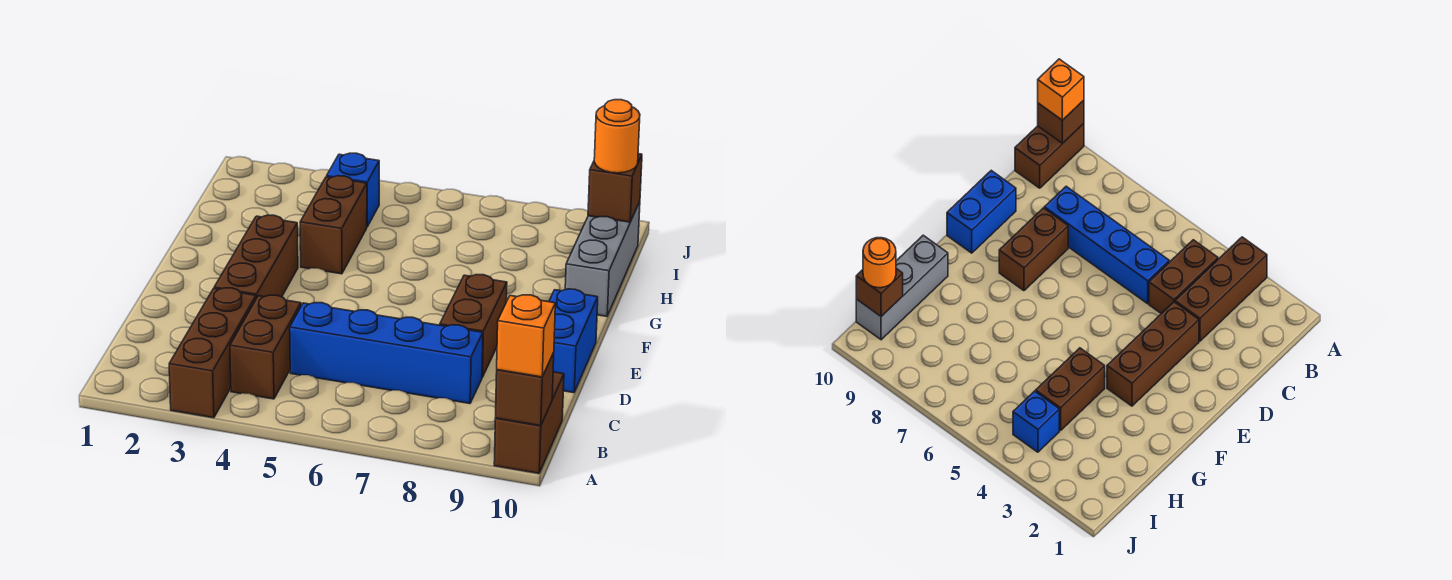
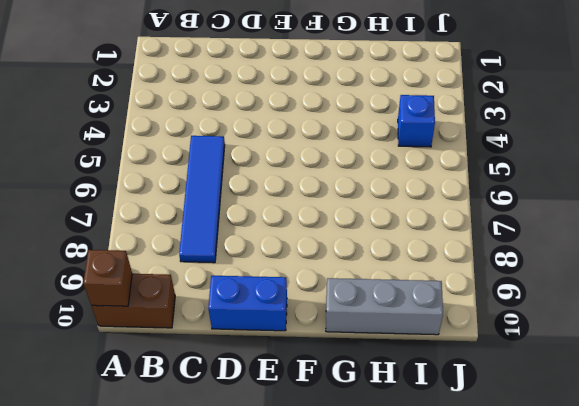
blue 1x4 tile [179,136,225,263] -> blue 1x4 brick [290,303,483,404]
none -> brown 1x3 brick [169,288,256,418]
none -> brown 1x2 brick [230,295,301,399]
none -> brown 1x3 brick [214,215,298,299]

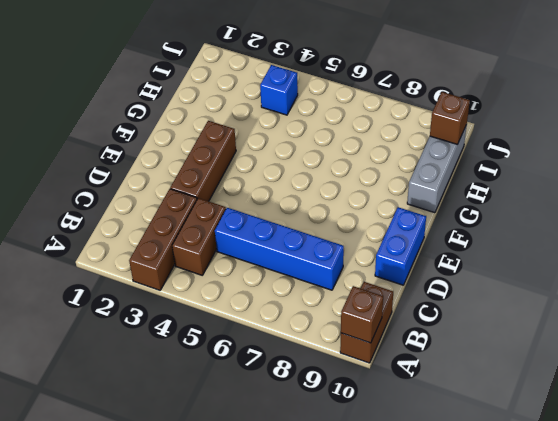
none -> brown 1x2 brick [440,275,507,377]
none -> brown 1x2 brick [300,176,367,274]
none -> orange 1x1 brick [497,295,555,377]

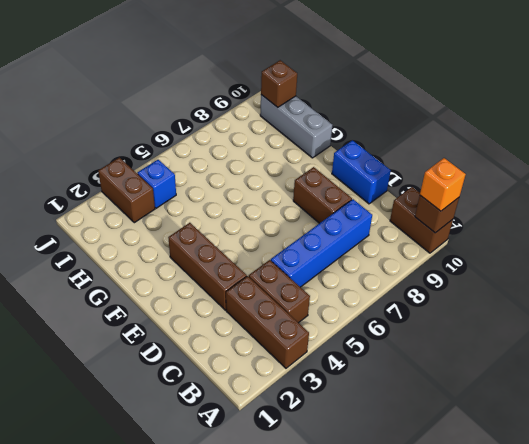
brown 1x2 brick [98,157,155,223] -> brown 1x2 brick moved to [300,176,367,274]
none -> orange 1x1 round brick [594,100,640,173]

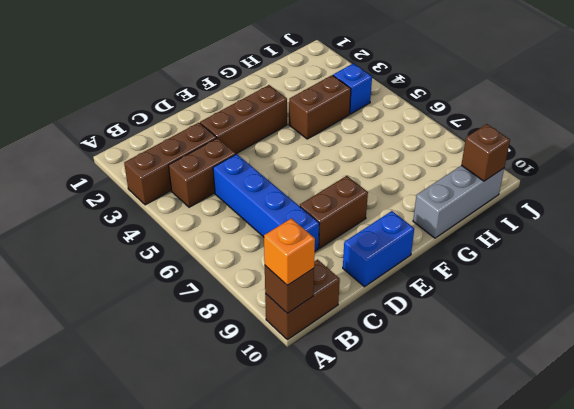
none -> orange 1x1 round brick [594,100,640,173]

